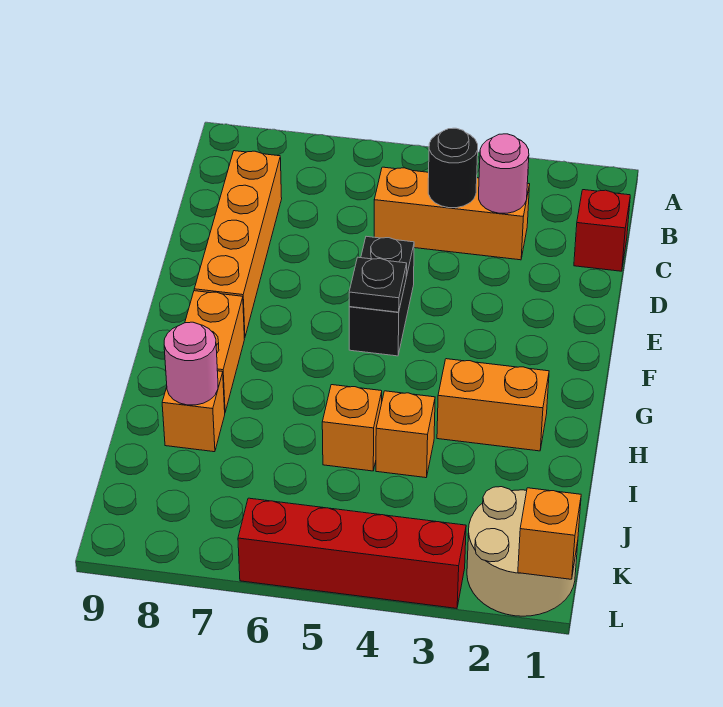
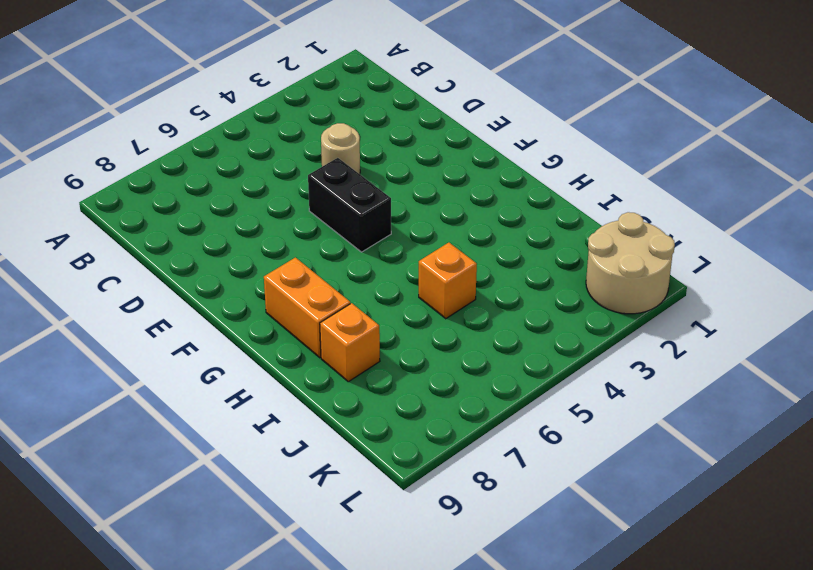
tan 1x1 round brick [321,123,360,174] -> none
none -> red 1x1 brick [574,190,630,271]
none -> orange 1x3 brick [374,167,530,260]
none -> orange 1x4 brick [194,151,282,338]

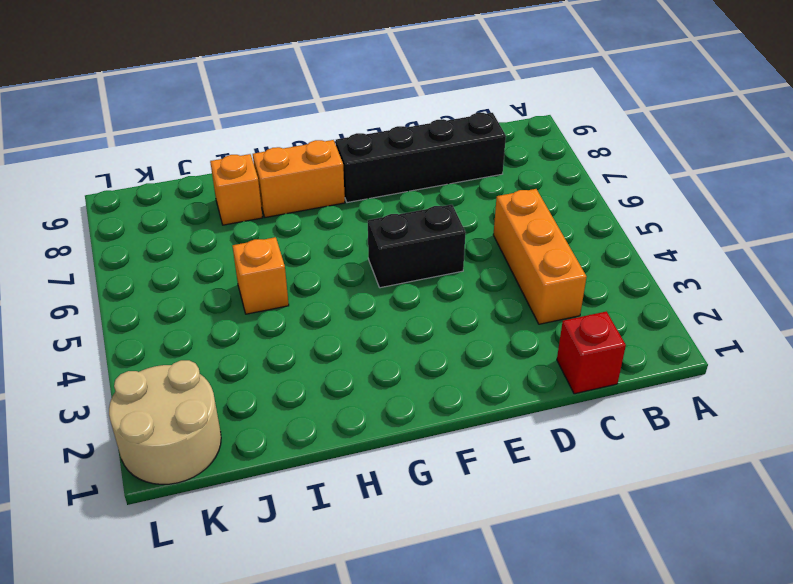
black 1x4 brick [336,113,506,203] -> orange 1x4 brick [194,151,282,338]
none -> orange 1x2 brick [437,359,549,451]
none -> orange 1x1 brick [376,391,435,478]
none -> red 1x4 brick [238,498,466,608]

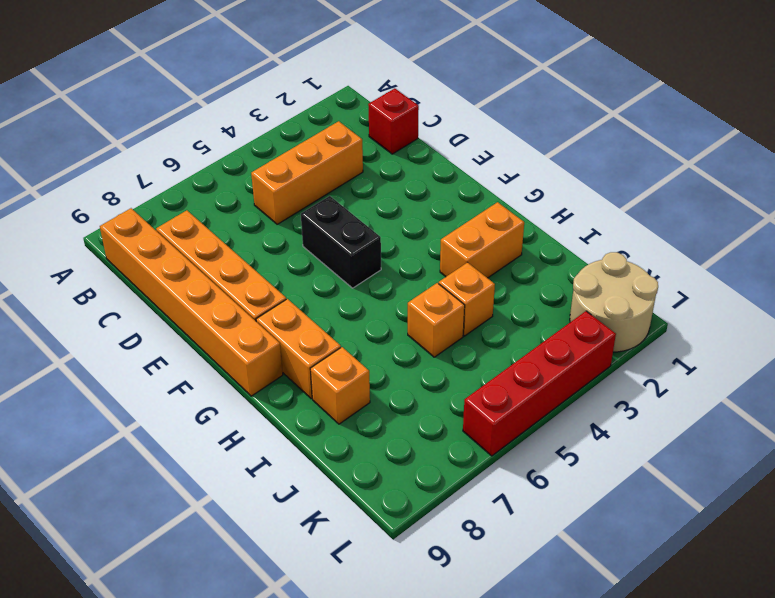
orange 1x6 brick [100,208,283,396] -> none
none -> pink 1x1 round brick [479,134,529,213]
none -> black 1x1 round brick [428,128,478,208]
none -> black 1x1 plate [349,257,407,312]

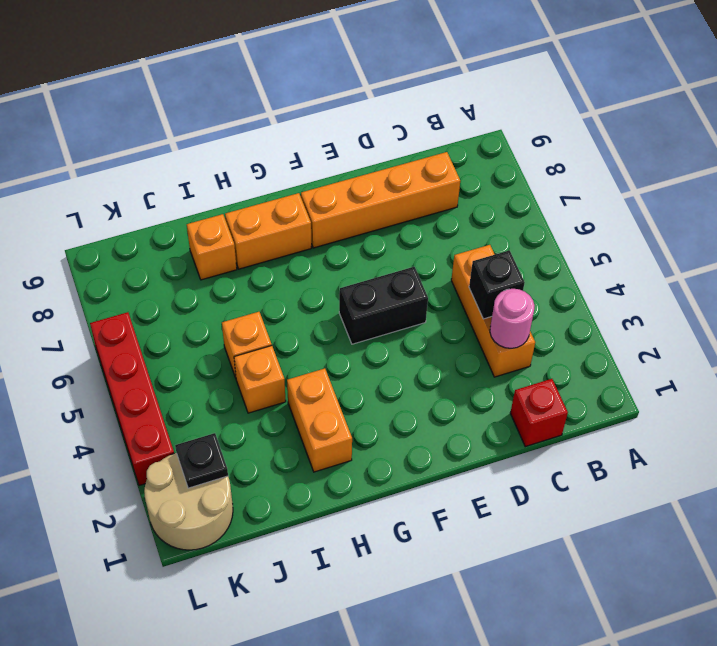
black 1x1 brick [469,250,525,319] -> black 1x1 round brick [428,128,478,208]
black 1x1 plate [175,433,228,488] -> black 1x1 plate moved to [349,257,407,312]
none -> pink 1x1 round brick [164,322,218,405]
none -> orange 1x1 brick [518,488,581,579]

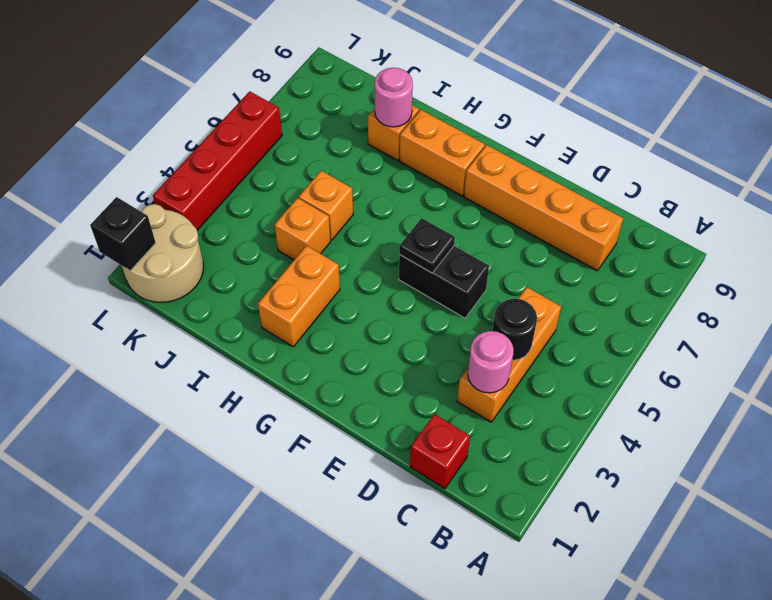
black 1x1 brick [90,197,156,271] -> orange 1x1 brick [518,488,581,579]

